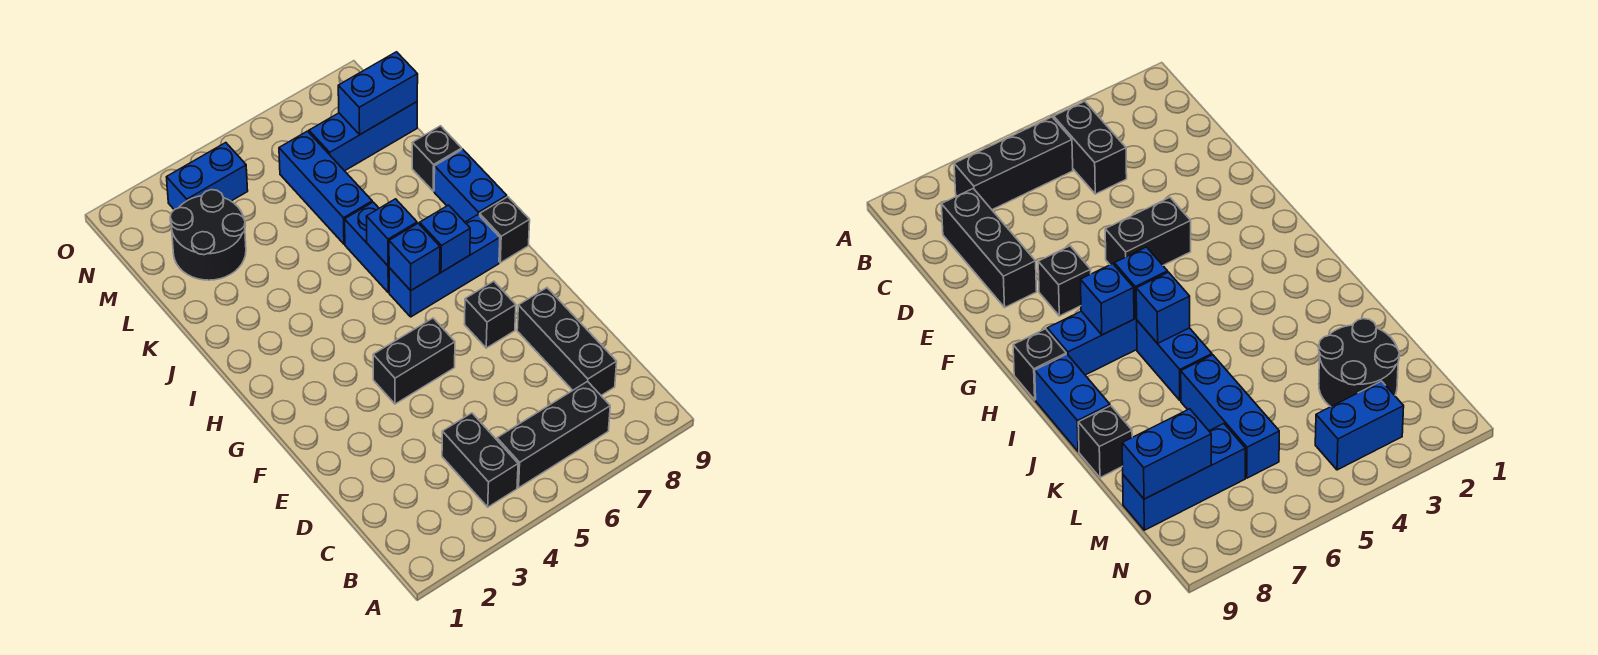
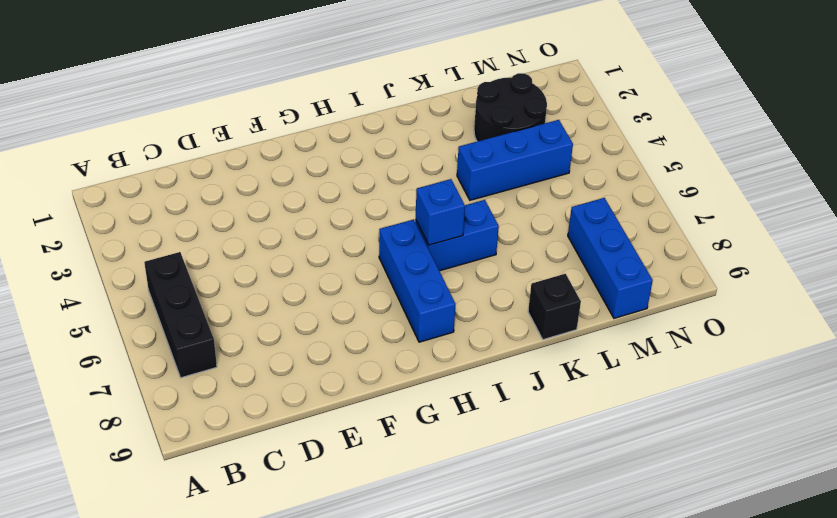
blue 1x3 brick [457,120,573,200] -> blue 1x3 brick moved to [279,131,372,244]
none -> black 1x2 brick [442,413,518,507]
none -> black 1x3 brick [517,288,617,395]
none -> black 1x2 brick [373,318,455,404]

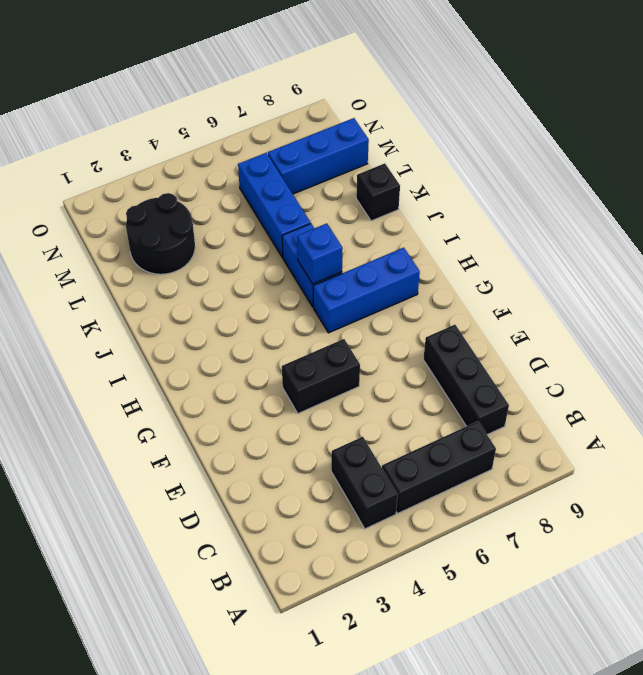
none -> black 1x1 brick [465,281,516,348]
none -> black 1x1 brick [480,197,530,263]
none -> blue 1x2 brick [434,149,507,222]

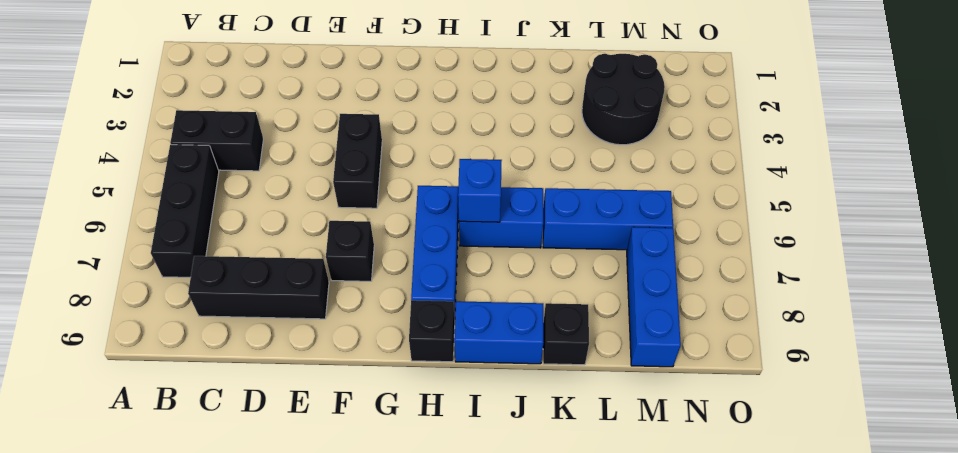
none -> blue 1x2 brick [167,143,248,210]
none -> blue 1x1 brick [389,223,440,290]
none -> blue 1x1 brick [420,205,470,272]

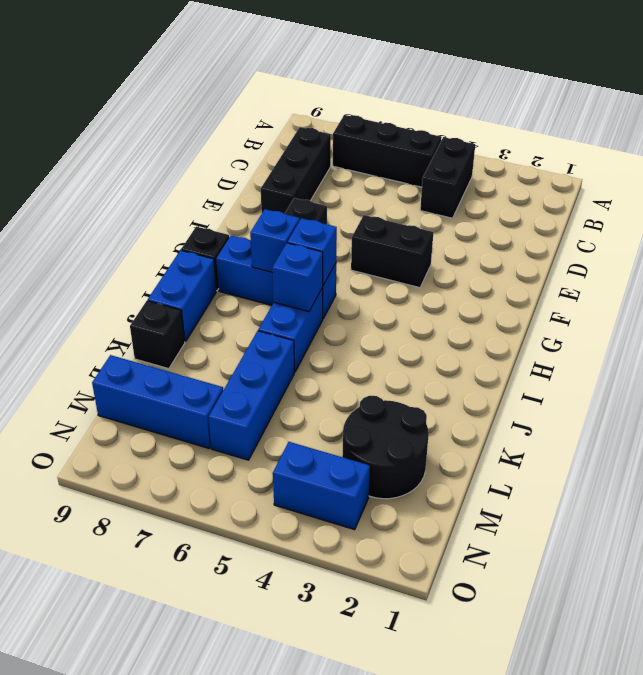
none -> blue 1x2 brick [338,52,418,134]

